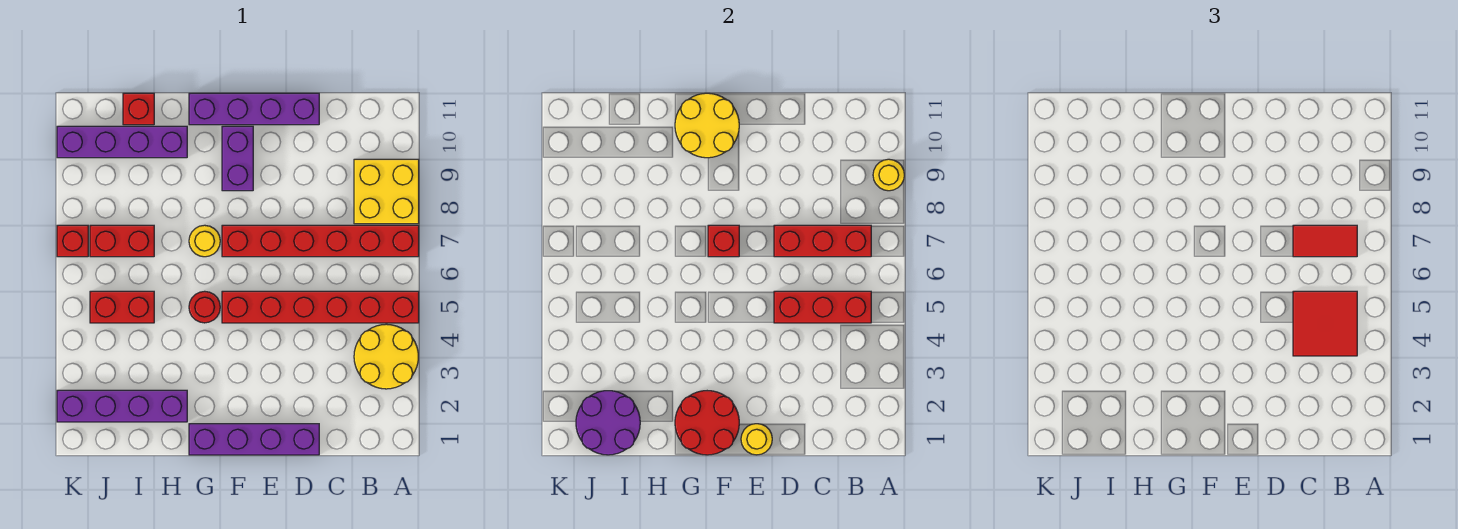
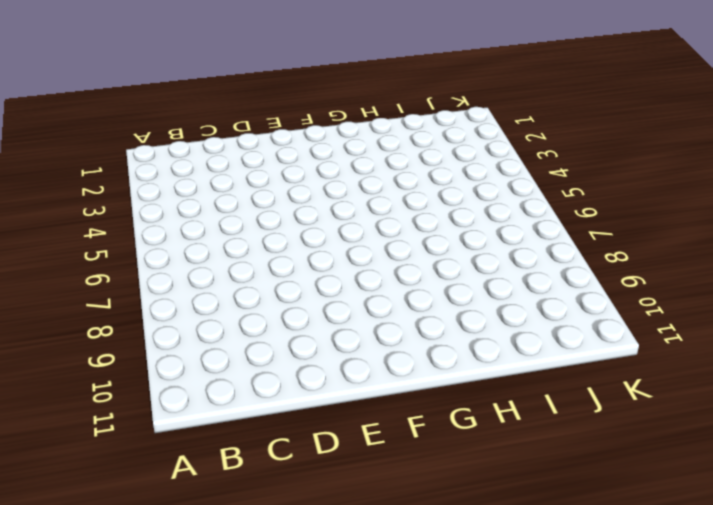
none -> yellow 2x2 round brick [354,324,418,389]
none -> red 1x6 brick [222,291,419,323]
none -> red 1x6 brick [222,225,419,257]

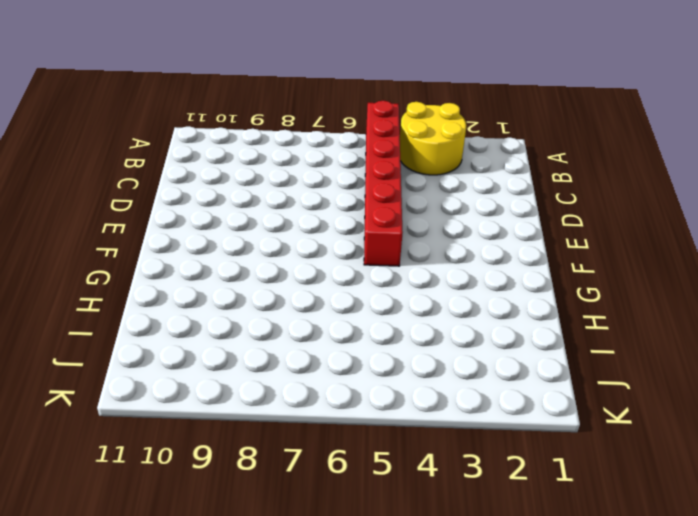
none -> red 1x6 brick [222,225,419,257]
none -> yellow 2x2 brick [354,159,419,224]
none -> purple 1x4 brick [189,424,319,455]

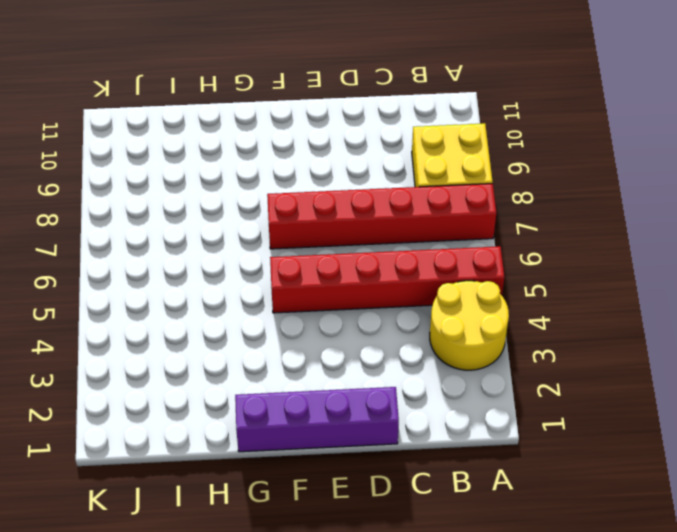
none -> purple 1x4 brick [189,93,319,125]
none -> purple 1x2 brick [222,126,253,191]
none -> red 1x1 round brick [189,291,220,323]

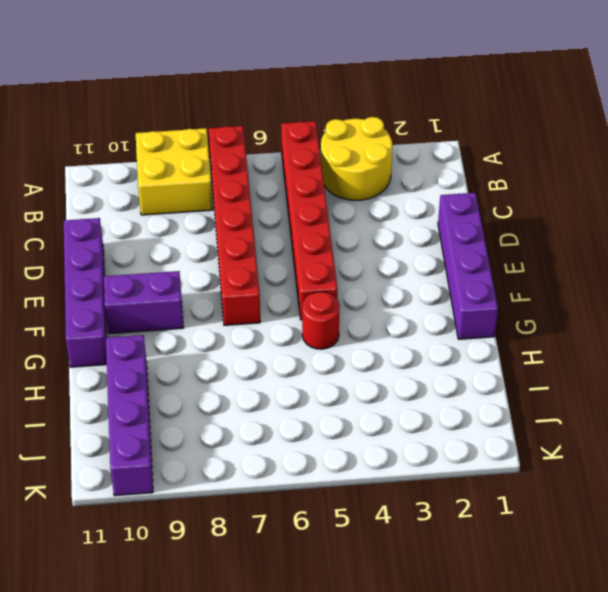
none -> yellow 1x1 round brick [189,225,220,257]
none -> purple 1x4 brick [57,390,187,422]
none -> red 1x2 brick [90,291,154,323]

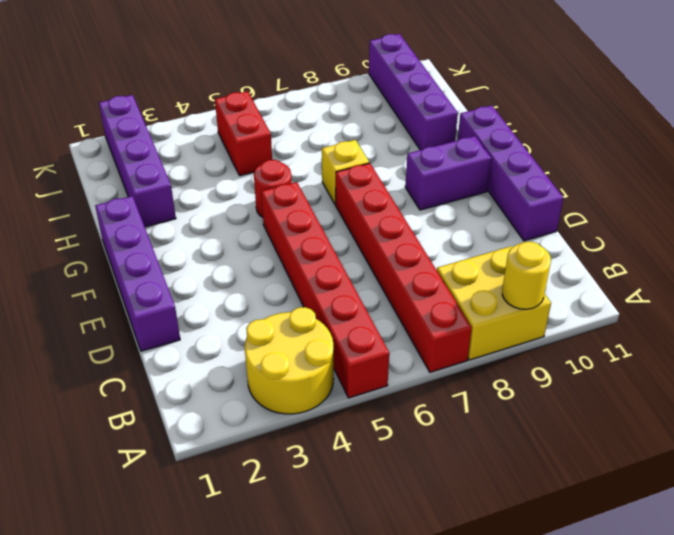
yellow 1x1 brick [322,140,369,205] -> yellow 1x1 round brick [189,225,220,257]
none -> red 1x2 brick [90,225,154,257]
none -> red 1x1 brick [123,93,154,125]
none -> red 1x1 brick [57,225,88,257]

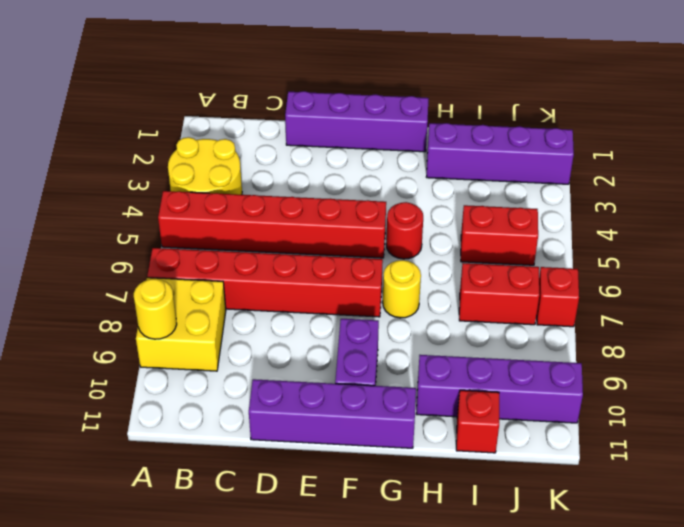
none -> red 1x3 brick [774,291,871,323]
none -> red 1x3 brick [774,225,871,257]
none -> yellow 1x1 round brick [741,424,772,455]

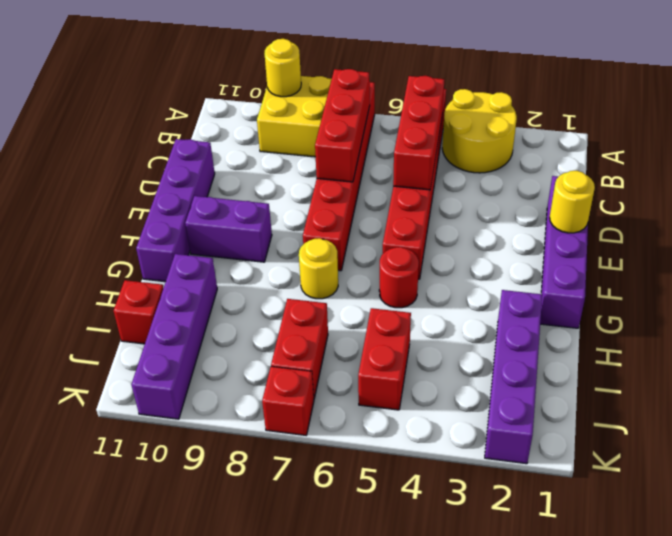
none -> red 2x2 round brick [675,391,739,455]
none -> red 1x1 brick [708,225,739,257]
none -> yellow 2x2 round brick [675,93,739,158]

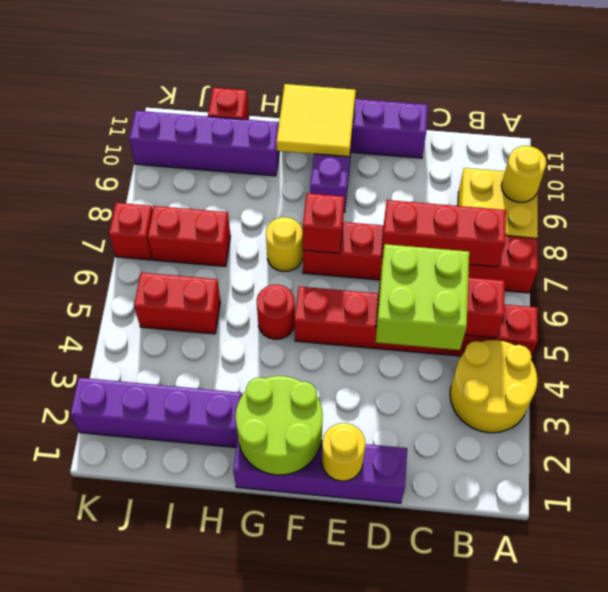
lime 2x2 brick [376,244,469,350] -> red 2x2 tile [1293,291,1357,356]
lime 2x2 round brick [236,376,323,475] -> red 2x2 round brick [675,391,739,455]
yellow 2x2 tile [276,84,356,157] -> yellow 2x2 round brick [675,93,739,158]
none -> purple 2x2 round brick [576,391,640,455]
none -> red 1x2 tile [1293,225,1357,257]

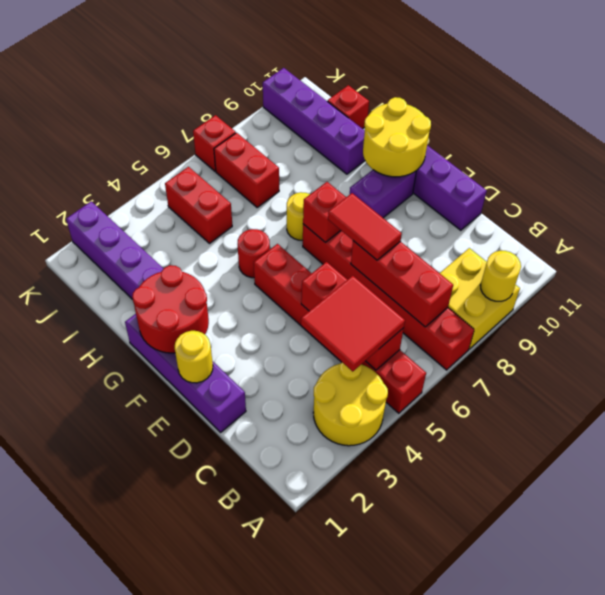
red 1x2 tile [328,193,402,260] -> red 1x2 tile moved to [1293,225,1357,257]
none -> purple 2x2 round brick [576,391,640,455]

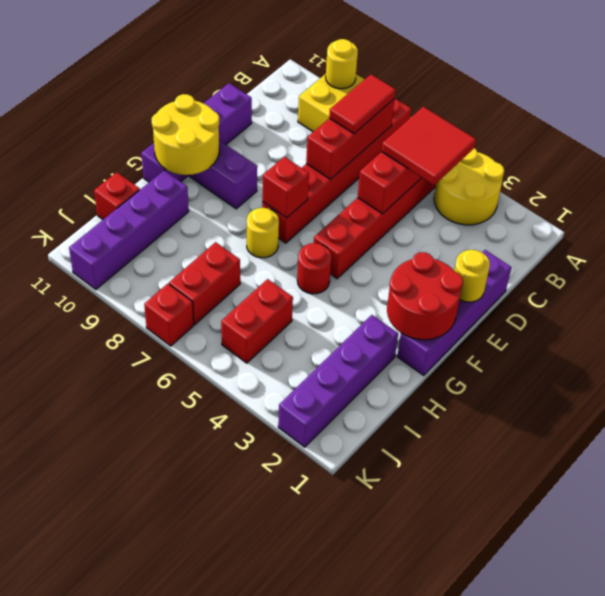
none -> purple 2x2 round brick [576,391,640,455]

